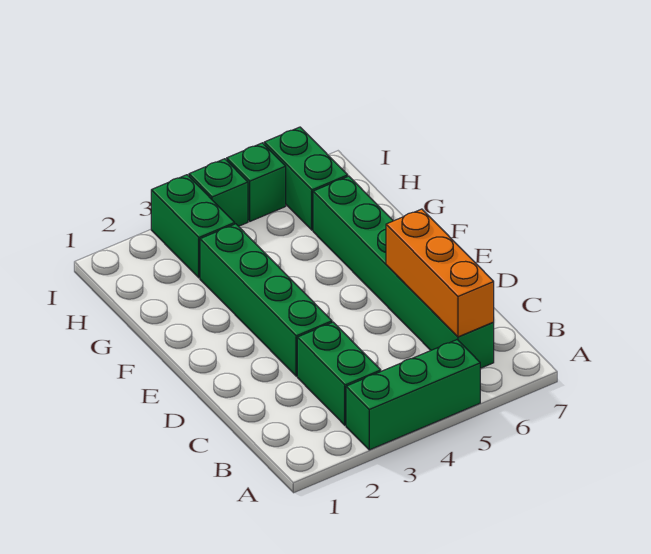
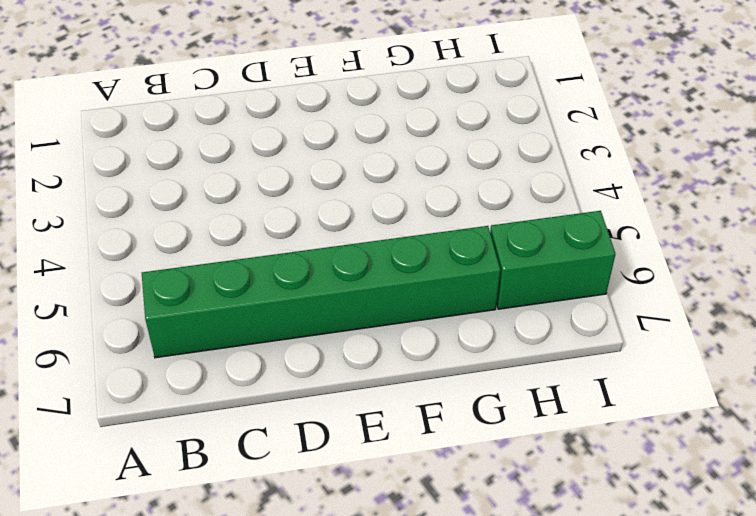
none -> green 1x3 brick [346,340,480,450]
none -> green 1x2 brick [297,322,381,425]

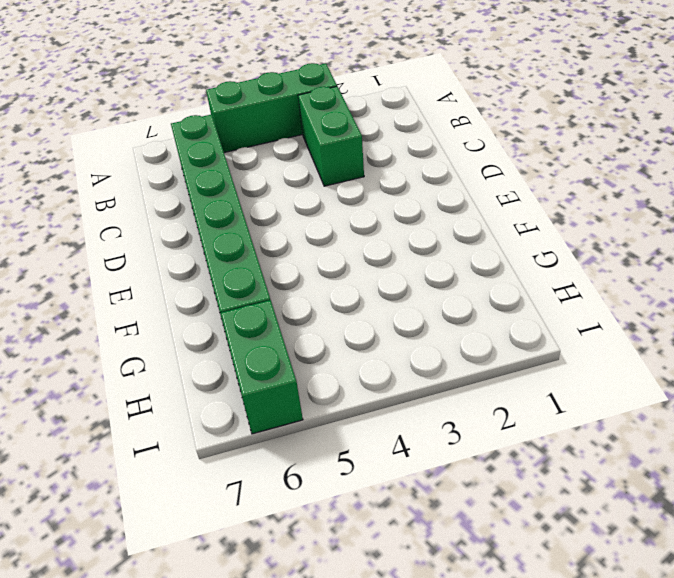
none -> green 1x4 brick [200,224,332,376]
none -> green 1x2 brick [151,175,235,278]

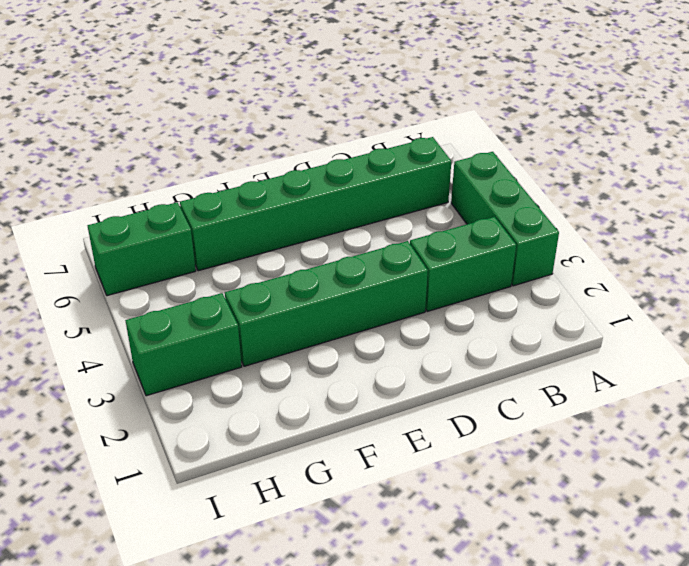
none -> green 1x1 brick [189,159,248,226]
none -> green 1x1 brick [227,143,286,221]

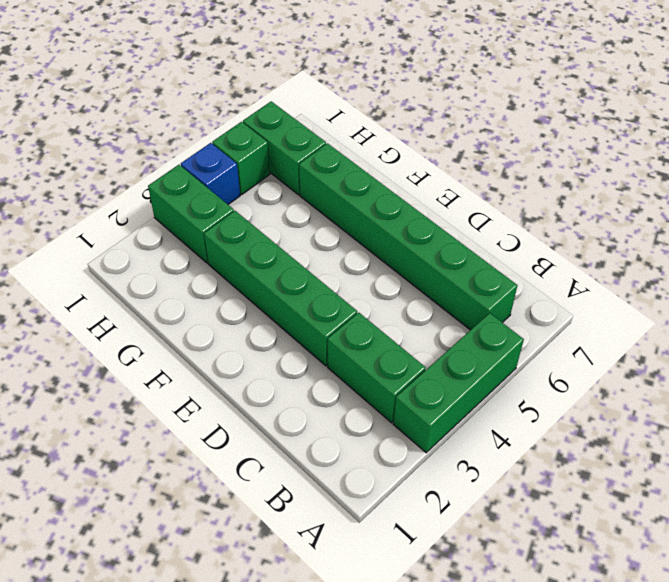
blue 1x1 brick [181,143,240,204] -> green 1x1 brick [189,159,248,226]
none -> orange 1x3 brick [386,209,494,337]

